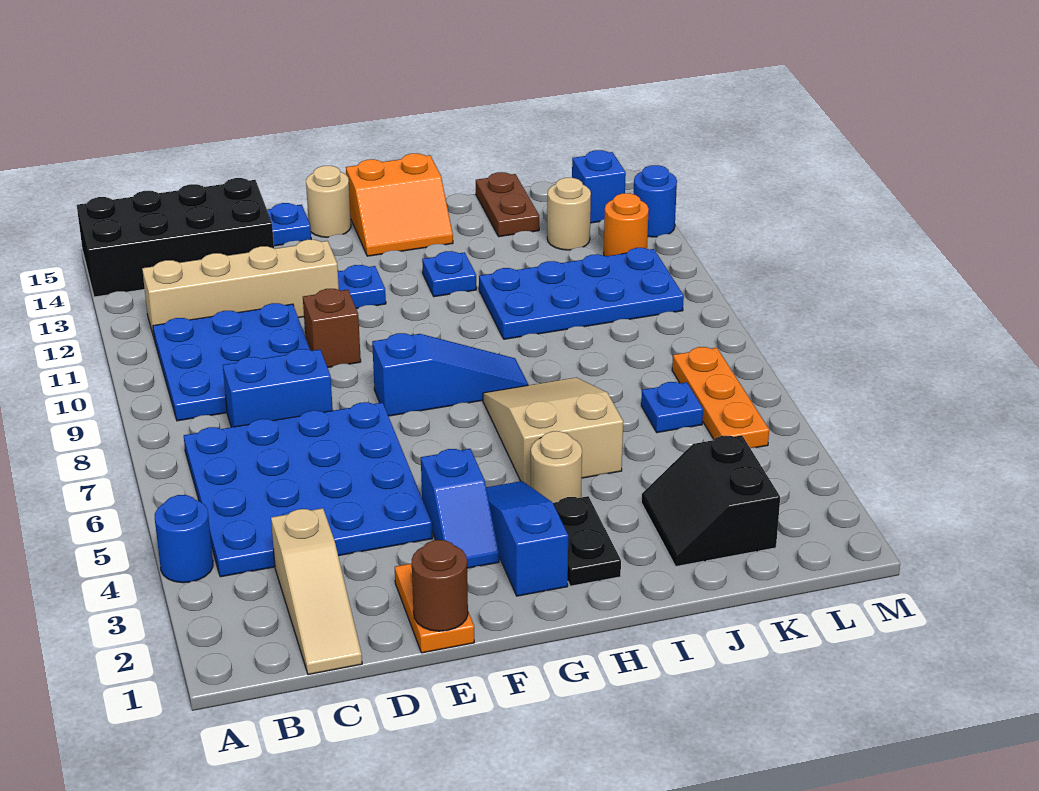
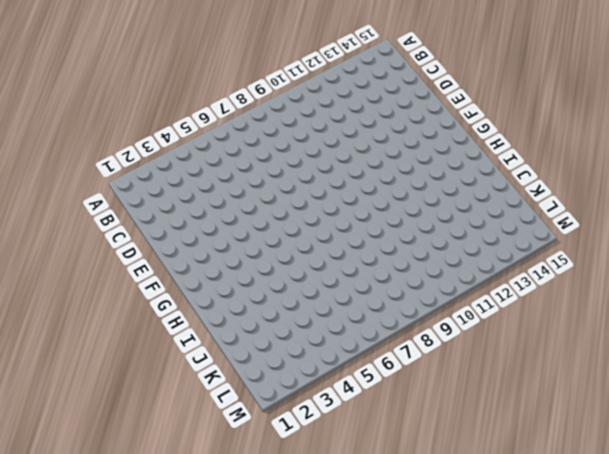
none -> blue 1x1 round brick [155,495,213,583]
none -> black 2x4 brick [77,178,274,297]
none -> blue 4x4 plate [184,402,432,577]
none -> blue 3x3 plate [153,303,310,421]

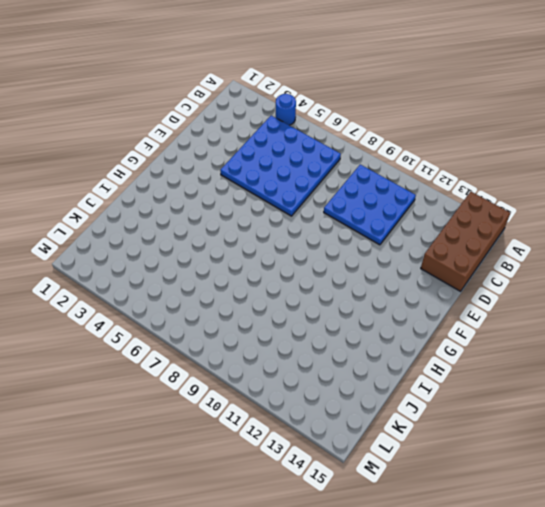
brown 2x4 brick [421,192,510,291] -> black 2x4 brick [77,178,274,297]
none -> tan 1x4 brick [142,240,339,337]
none -> tan 1x3 slope [271,508,362,675]
none -> blue 1x2 brick [223,349,333,427]
none -> orange 1x2 plate [395,563,474,653]

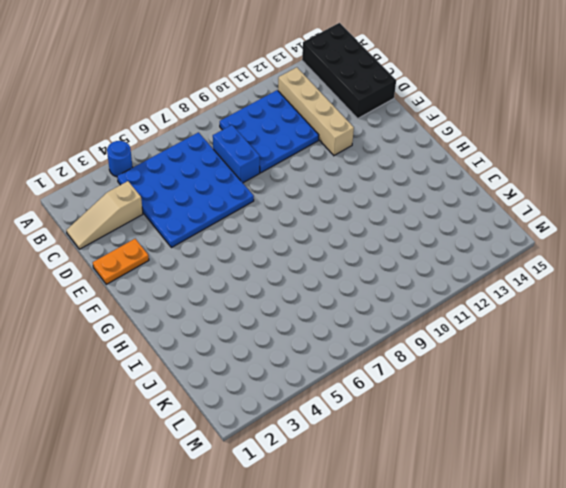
none -> brown 1x1 brick [303,289,361,368]
none -> blue 1x1 plate [267,203,311,246]
none -> blue 1x2 slope [421,449,499,568]
none -> blue 1x3 slope [372,333,528,416]

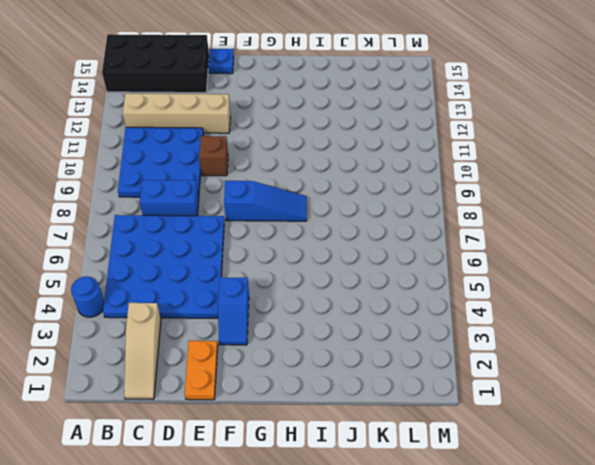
none -> blue 1x1 plate [338,265,386,309]
none -> tan 1x1 round brick [306,166,351,237]
none -> blue 1x3 slope [486,481,568,596]
none -> orange 2x2 slope [346,153,453,256]

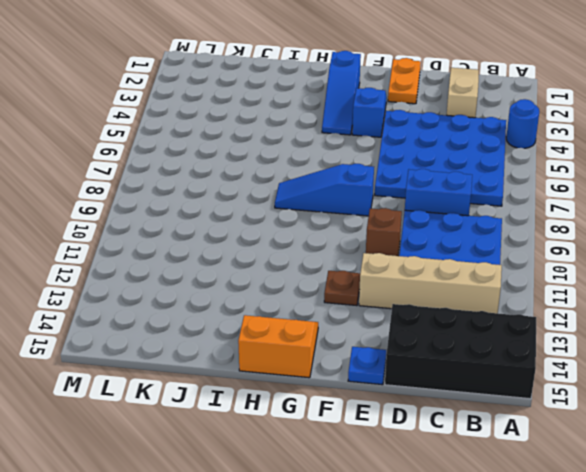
brown 1x1 plate [324,271,360,306] -> blue 1x1 plate [338,265,386,309]
none -> tan 1x1 round brick [306,166,351,237]
none -> black 1x2 plate [553,496,621,586]
none -> tan 1x1 round brick [531,431,582,502]
none -> tan 2x3 slope [483,378,623,487]

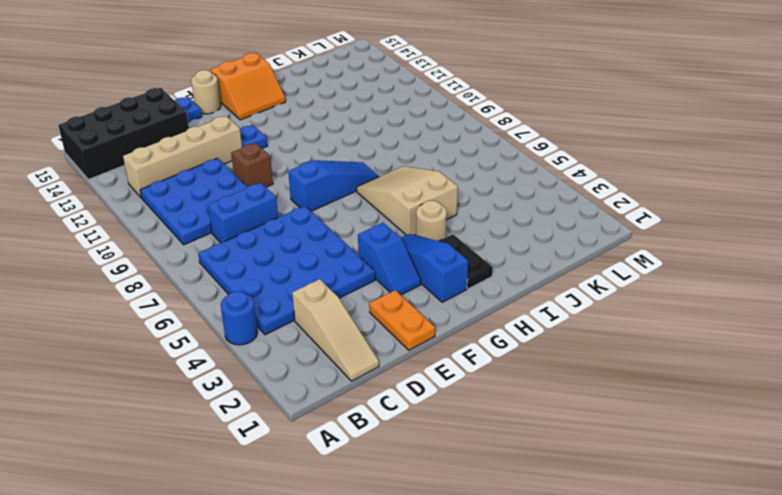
none -> blue 1x1 plate [422,251,476,297]
none -> blue 2x4 plate [479,248,684,339]
none -> black 2x2 slope [641,435,780,566]
none -> brown 1x2 plate [476,172,539,237]

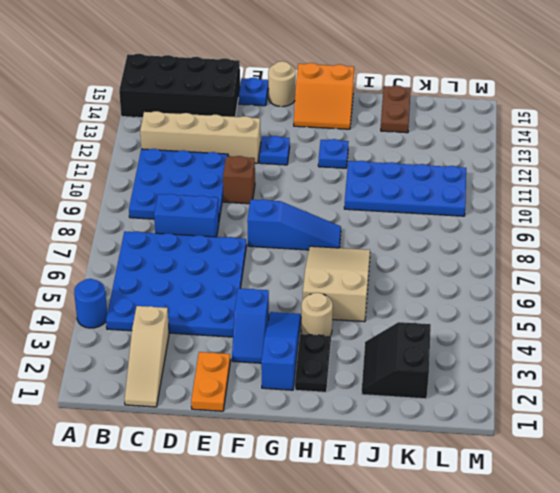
none -> blue 1x1 plate [641,382,703,433]
none -> tan 1x1 round brick [547,178,591,250]
none -> orange 1x3 plate [672,347,769,448]
none -> orange 1x1 round brick [604,193,649,256]

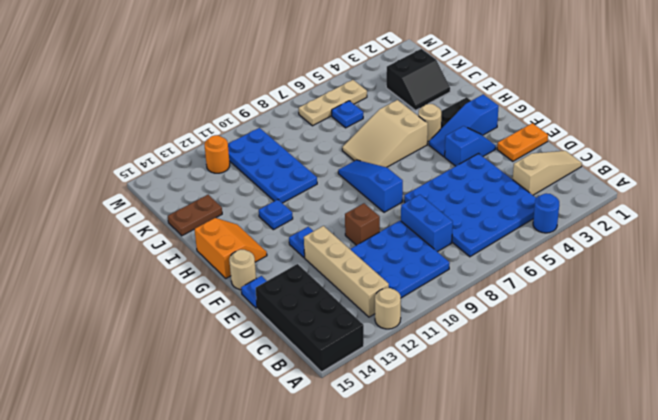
tan 1x1 round brick [375,288,401,329] -> tan 1x1 round brick moved to [547,178,591,250]
tan 1x3 plate [299,80,367,126] -> orange 1x3 plate [672,347,769,448]
none -> blue 1x1 brick [572,150,626,223]
none -> blue 1x1 round brick [634,165,677,237]
none -> brown 1x1 round brick [412,540,468,631]

